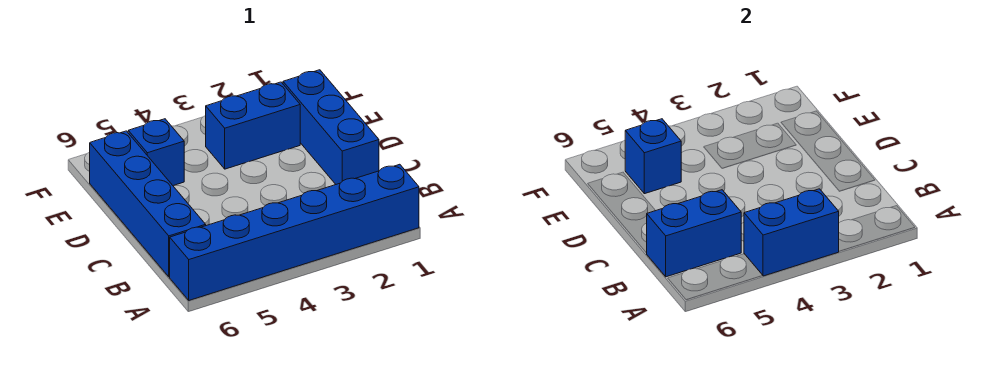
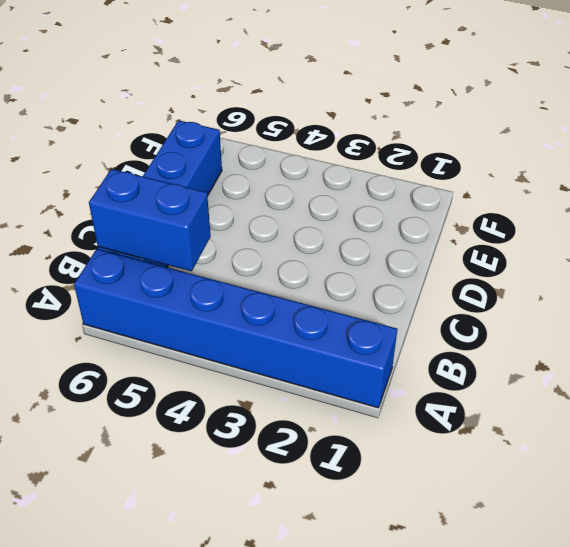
none -> blue 1x3 brick [283,70,379,184]
none -> blue 1x2 brick [206,82,300,169]

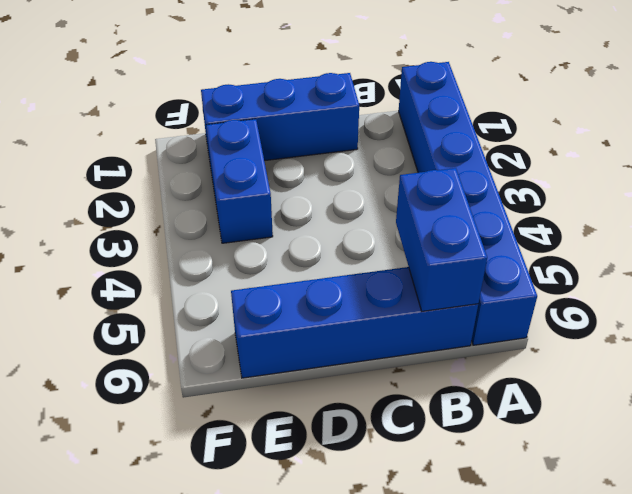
none -> blue 1x1 brick [128,119,184,186]
none -> blue 1x2 brick [744,189,839,276]

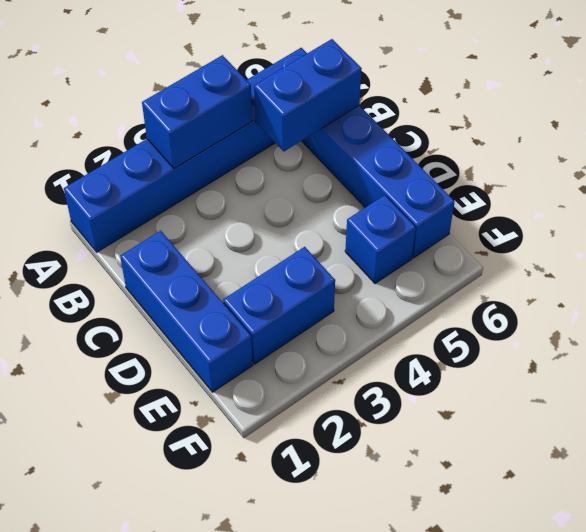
none -> blue 1x1 brick [625,119,681,194]

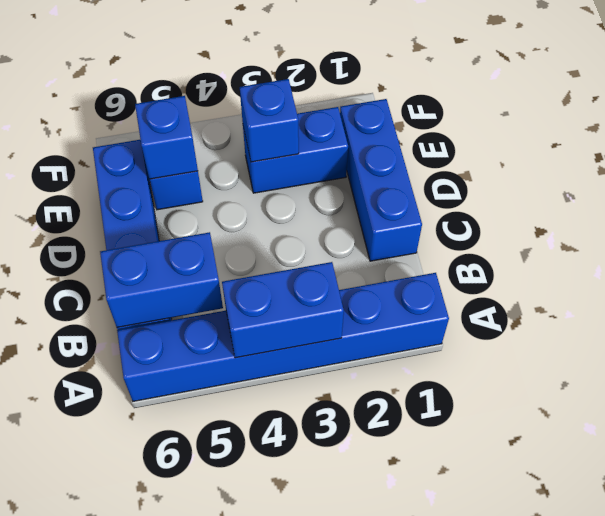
blue 1x1 brick [240,79,299,162] -> none

